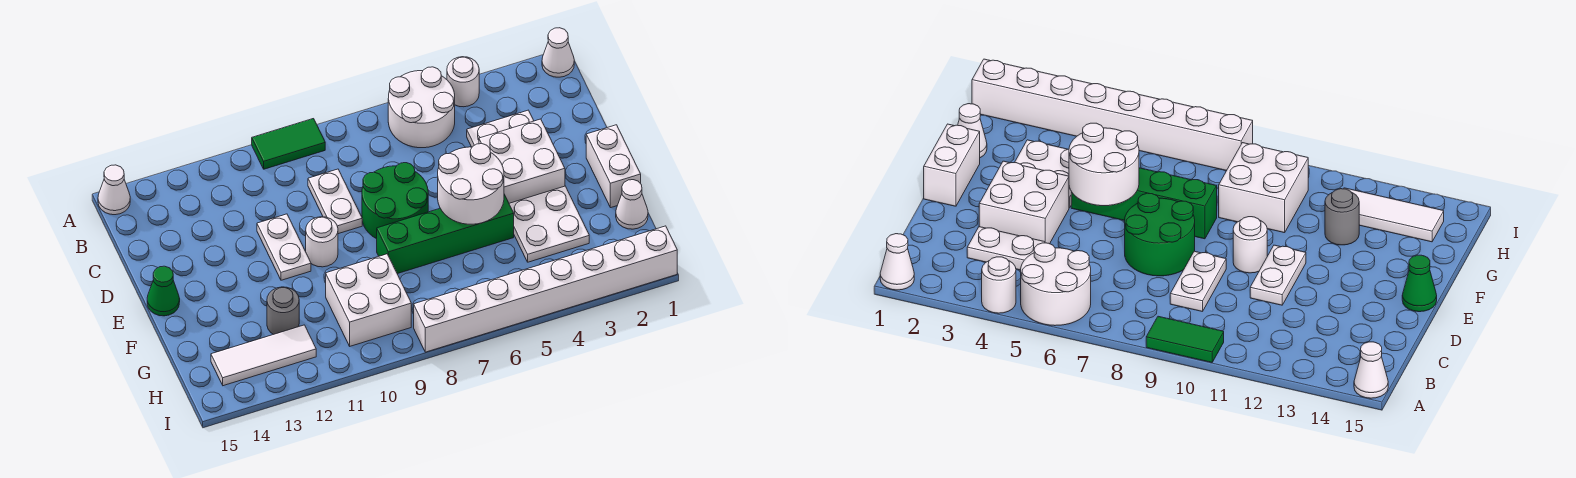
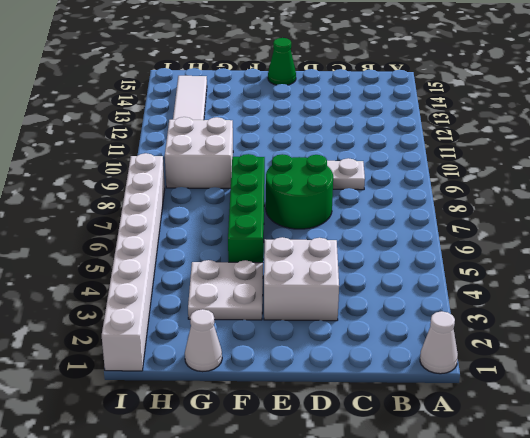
none -> white 1x1 round brick [447,57,479,107]
none -> white 2x2 round brick [388,67,455,148]
none -> green 1x2 tile [252,119,325,169]

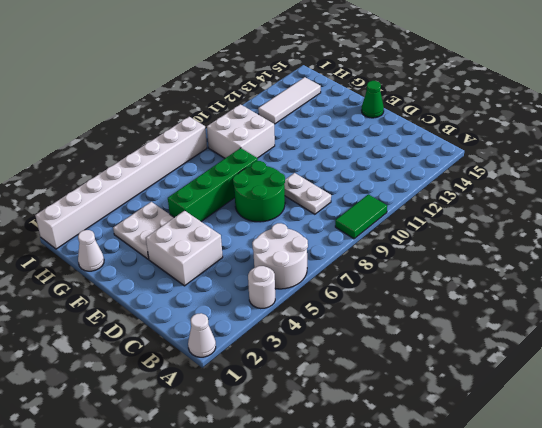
none -> white 1x1 cone [98,165,130,215]
none -> white 1x2 plate [467,110,534,147]
none -> white 1x2 plate [257,214,311,280]

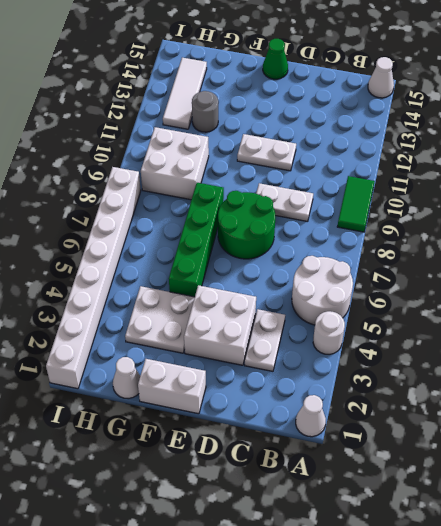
none -> white 1x1 round brick [306,217,338,267]
none -> white 2x2 round brick [438,144,504,224]

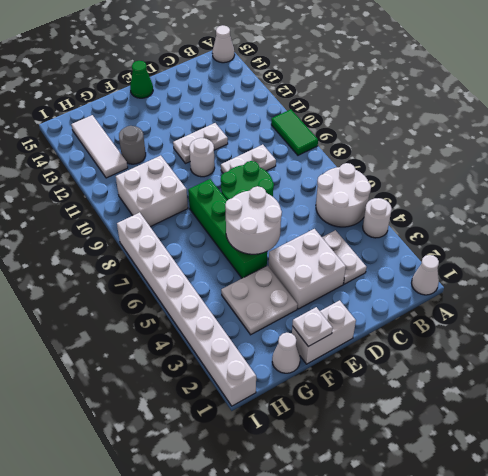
white 1x1 plate [292,307,333,347] -> none

